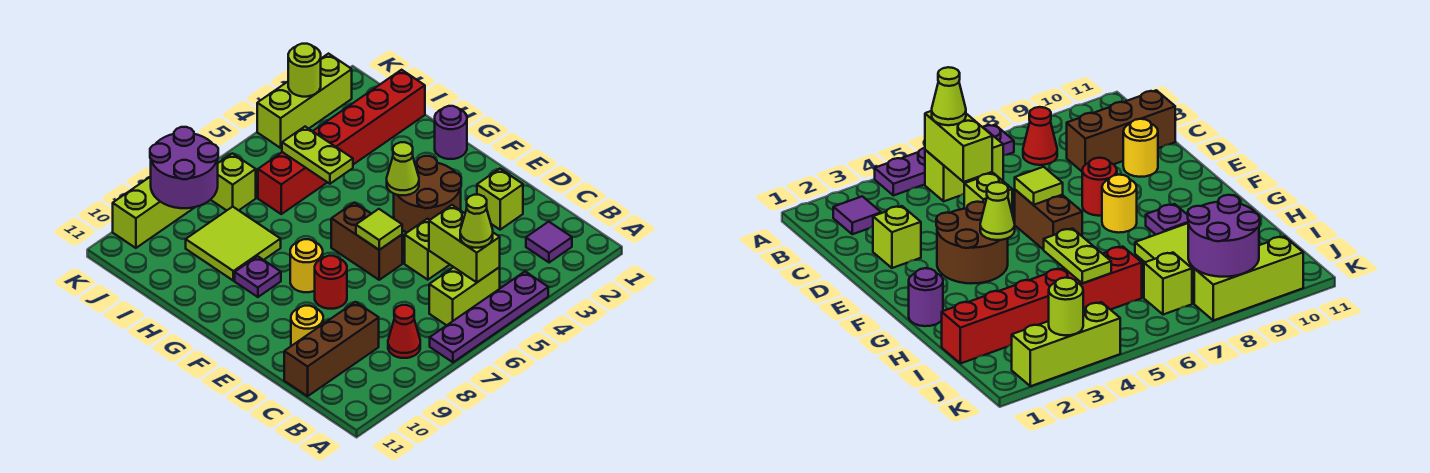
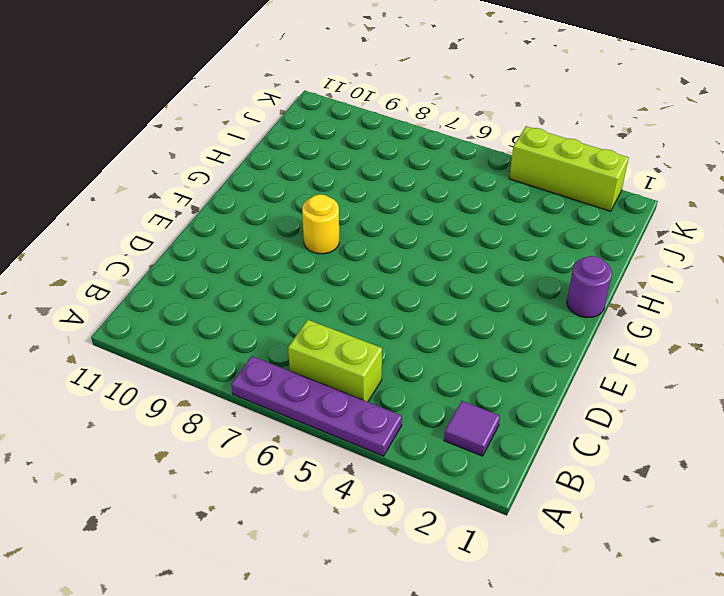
none -> red 1x1 cone [388,305,420,358]
none -> brown 1x3 brick [284,302,379,396]
none -> lime 1x1 brick [477,169,523,230]

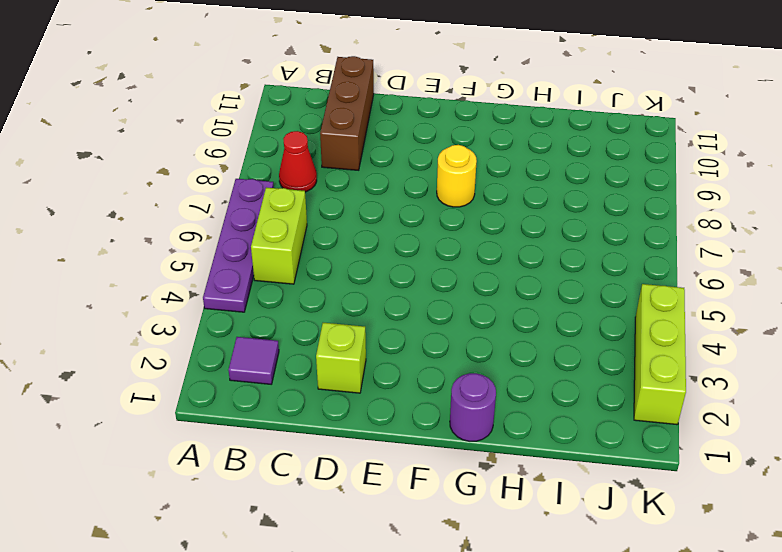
none -> lime 1x1 brick [405,219,450,280]
none -> yellow 1x1 round brick [291,306,323,346]
none -> brown 2x2 round brick [394,156,461,232]

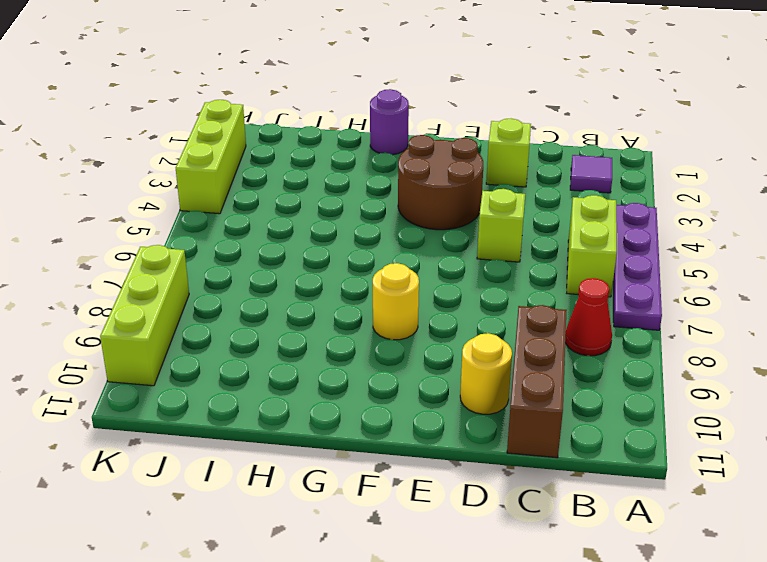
none -> brown 1x2 brick [331,203,402,280]
none -> red 1x1 round brick [315,256,347,309]
none -> purple 1x1 plate [235,256,281,297]

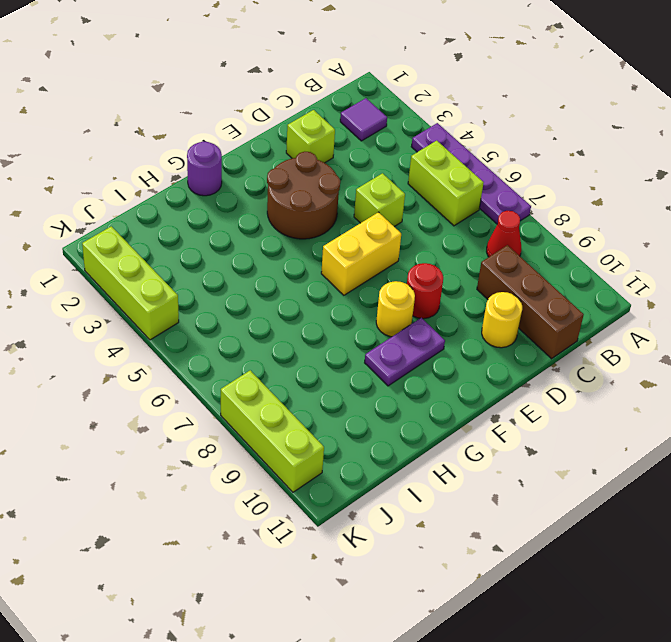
yellow 1x2 brick [321,212,401,295] -> brown 1x2 brick [331,203,402,280]
purple 1x2 plate [365,318,445,386] -> purple 1x1 plate [235,256,281,297]
none -> lime 2x2 tile [186,207,281,281]
none -> red 1x6 brick [258,70,425,214]
none -> lime 1x1 brick [211,153,256,211]

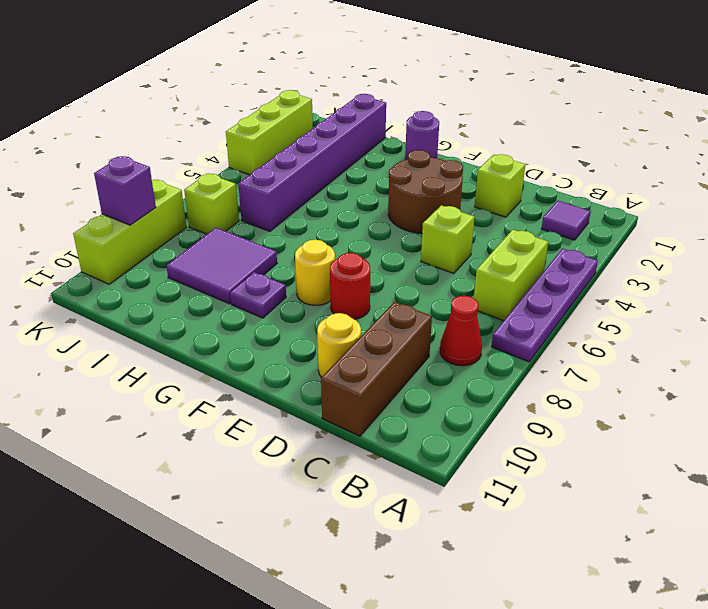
purple 2x2 tile [166,228,277,304] -> lime 2x2 tile [186,207,281,281]
purple 1x6 brick [238,94,386,231] -> red 1x6 brick [258,70,425,214]
purple 1x1 brick [94,156,156,225] -> purple 2x2 round brick [150,127,218,208]
none -> brown 1x2 brick [331,203,402,280]
none -> lime 1x2 brick [429,205,500,282]
none -> lime 1x1 tile [356,209,402,250]

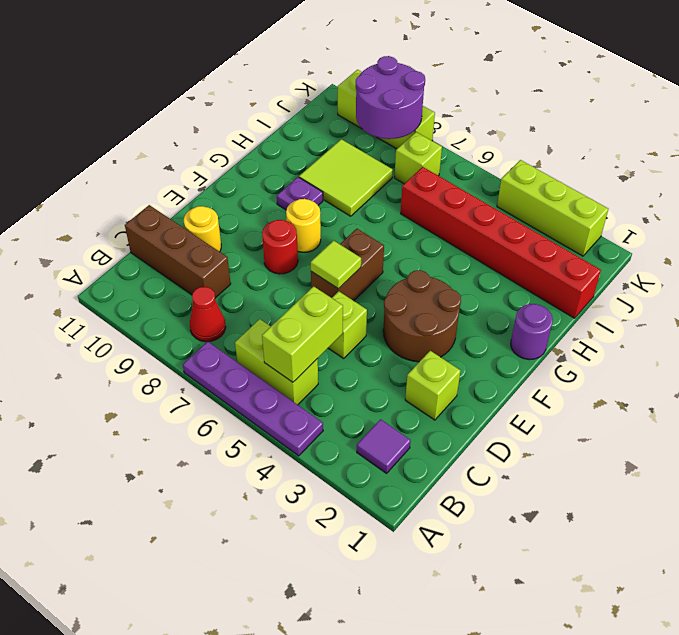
none -> lime 1x1 cone [387,142,419,195]
none -> lime 1x2 plate [282,127,353,184]
none -> lime 1x1 round brick [288,44,321,97]

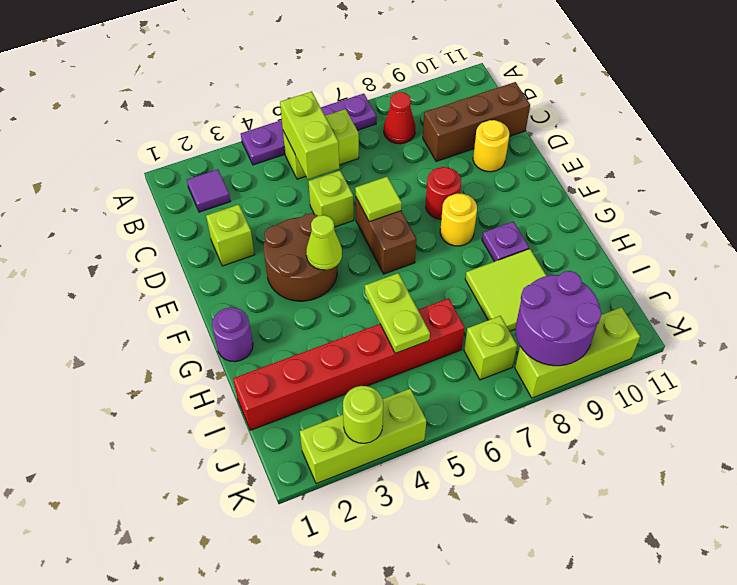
none -> lime 1x1 cone [460,195,493,248]

